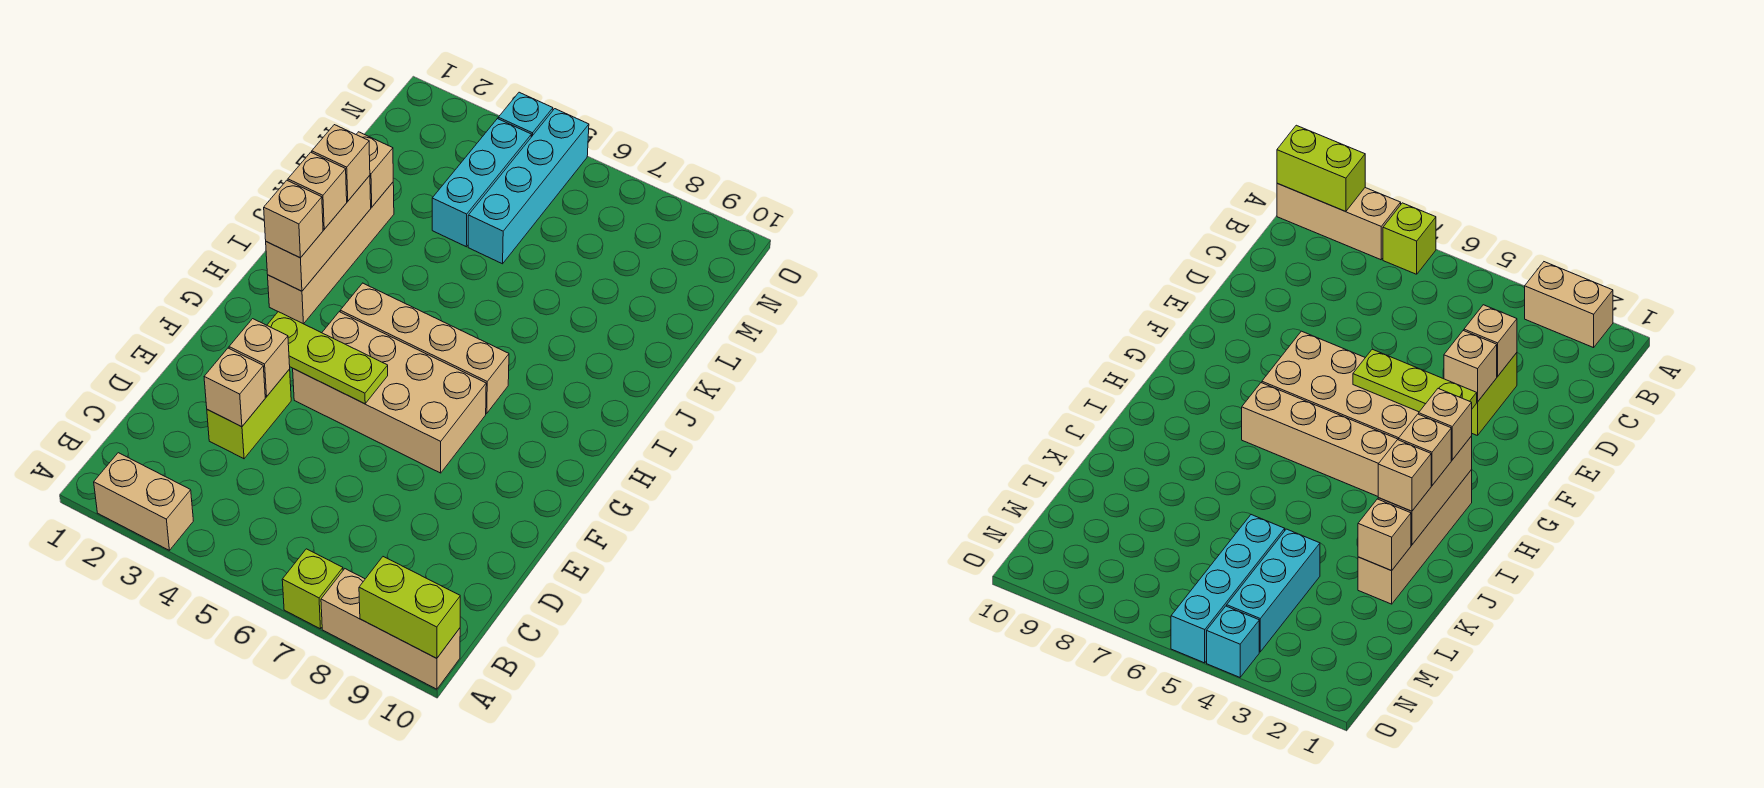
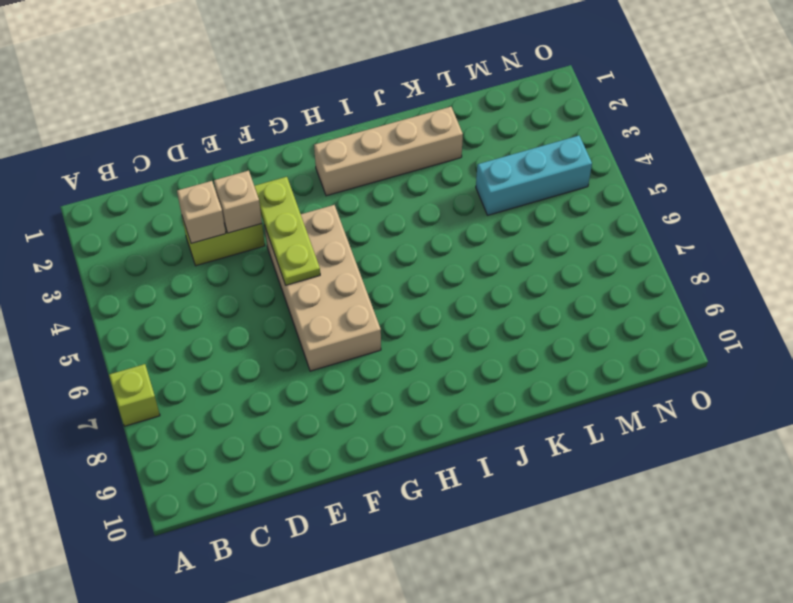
none -> tan 1x2 brick [94,453,193,550]
none -> tan 1x3 brick [321,569,460,689]
none -> tan 1x4 brick [340,283,509,413]

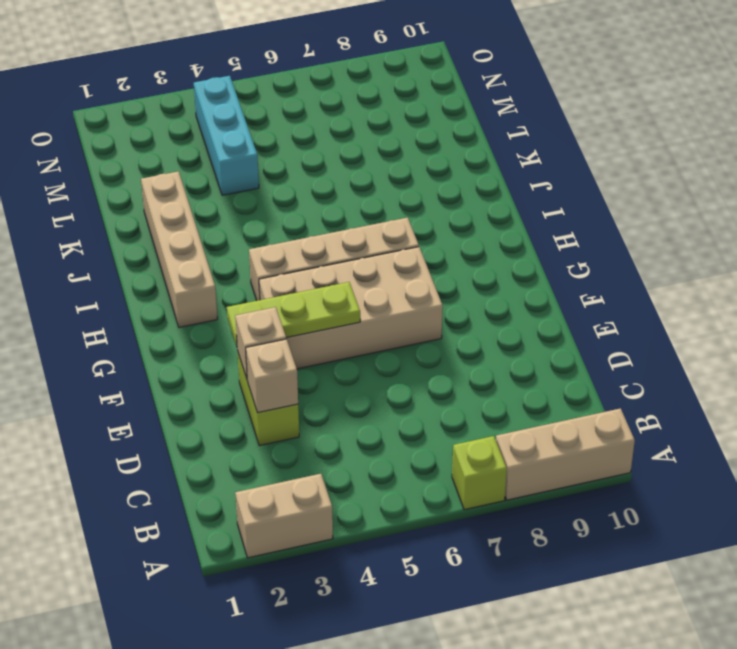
none -> cyan 1x4 brick [468,109,589,264]
none -> cyan 1x1 brick [498,92,553,137]
none -> lime 1x2 brick [359,557,460,658]

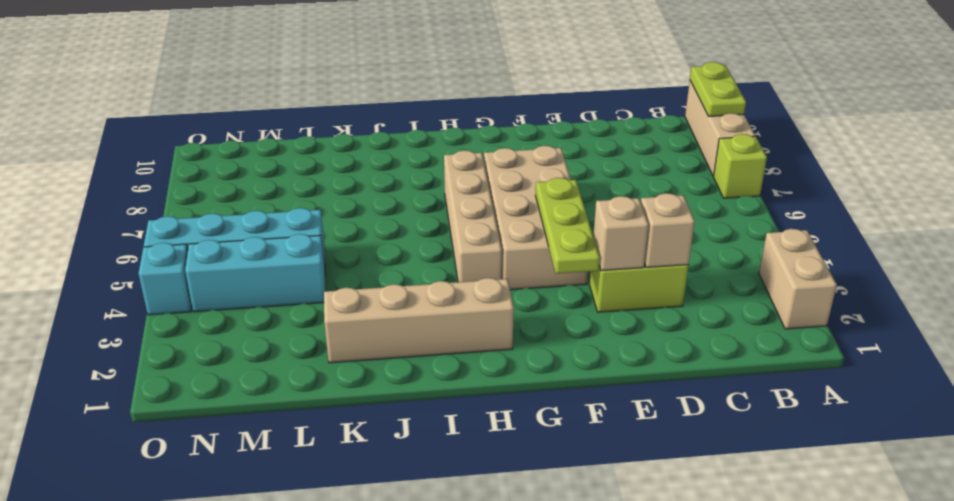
lime 1x2 plate [690,62,746,117] -> lime 1x2 brick [359,557,460,658]
none -> tan 1x3 brick [266,175,371,291]
none -> tan 1x1 brick [356,132,393,207]
none -> tan 1x1 brick [264,180,323,258]

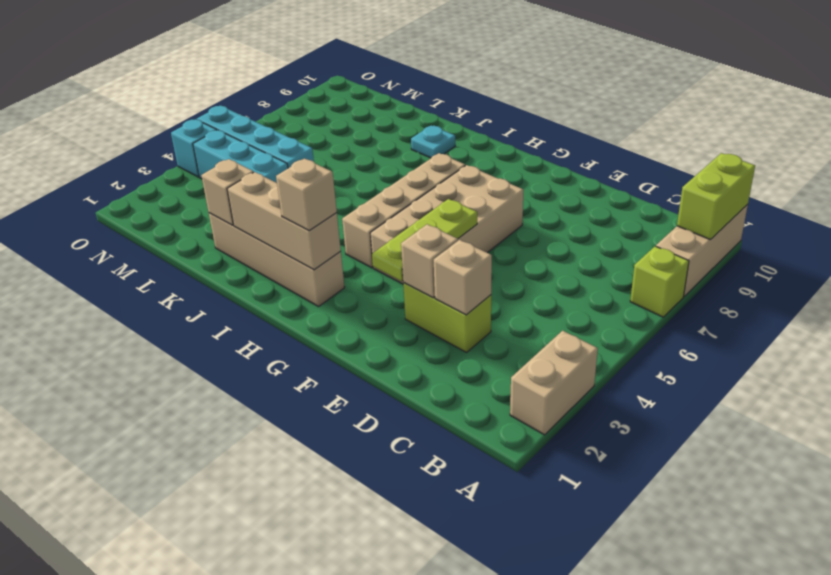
cyan 1x1 plate [411,126,455,158] -> none
none -> tan 1x1 brick [288,152,347,229]
none -> tan 1x1 brick [312,125,370,201]

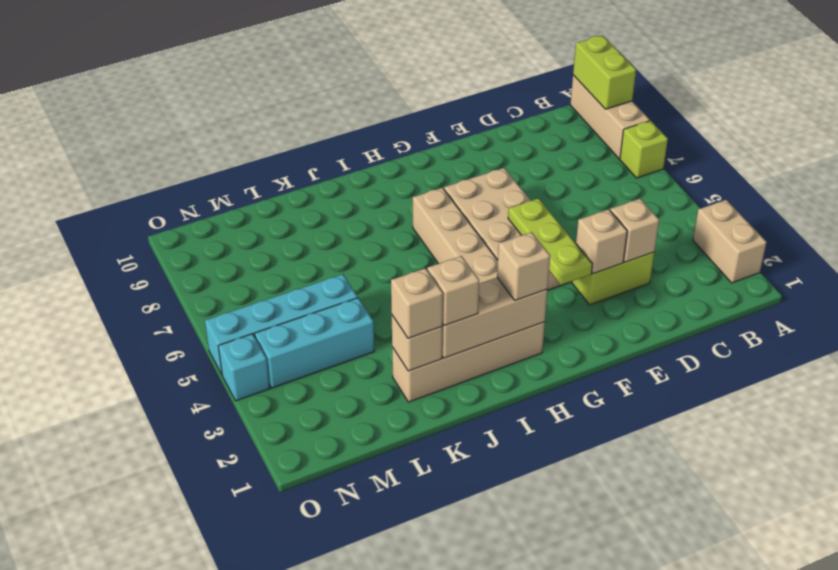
tan 1x1 brick [391,268,443,338] -> tan 1x1 brick moved to [288,152,347,229]

